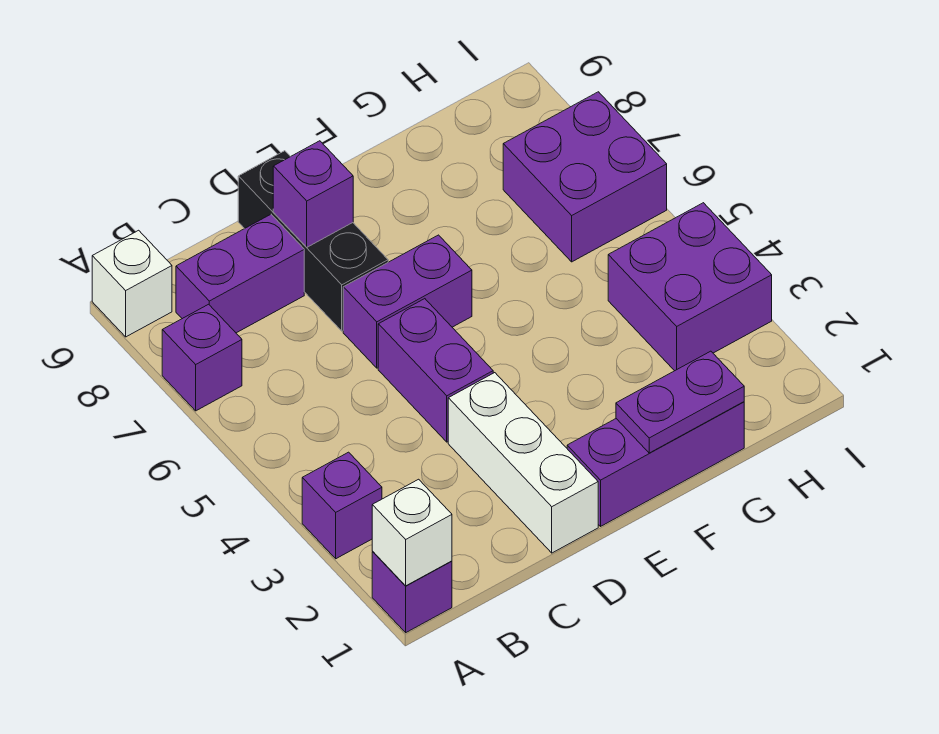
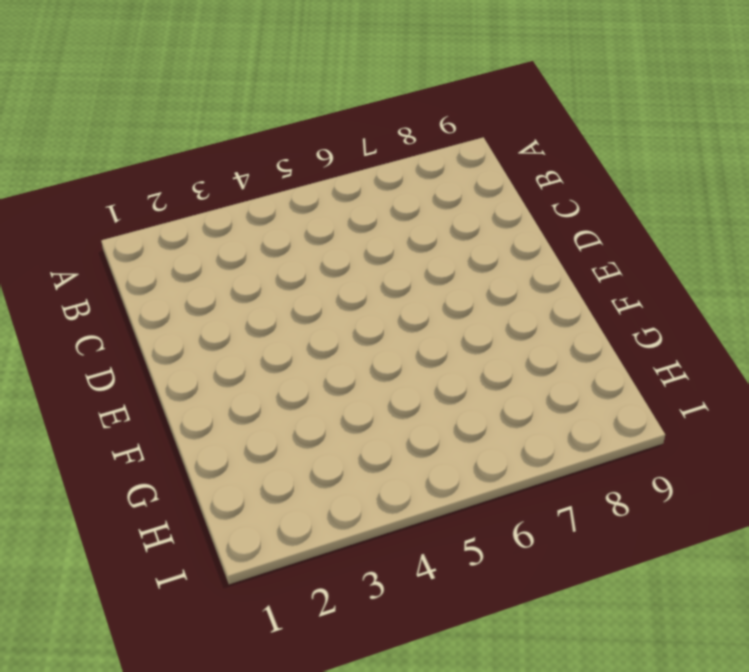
none -> purple 1x1 brick [372,552,452,633]
none -> purple 1x1 brick [302,452,382,559]
none -> purple 1x1 brick [162,304,242,411]

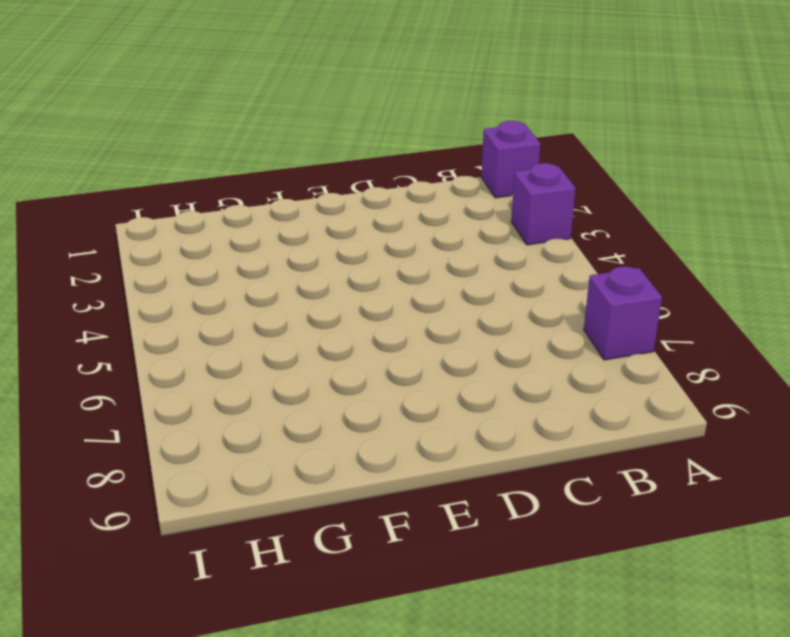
none -> white 1x1 brick [92,230,172,337]
none -> purple 1x2 brick [176,214,304,333]
none -> white 1x3 brick [448,373,598,553]

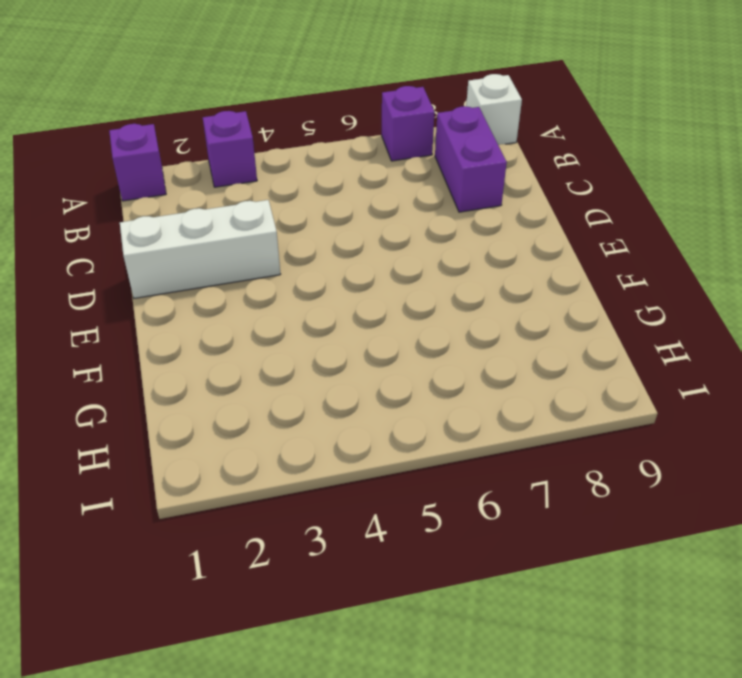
none -> purple 1x2 brick [378,299,493,442]
none -> purple 1x2 brick [343,235,472,368]
none -> black 1x3 brick [238,151,388,331]

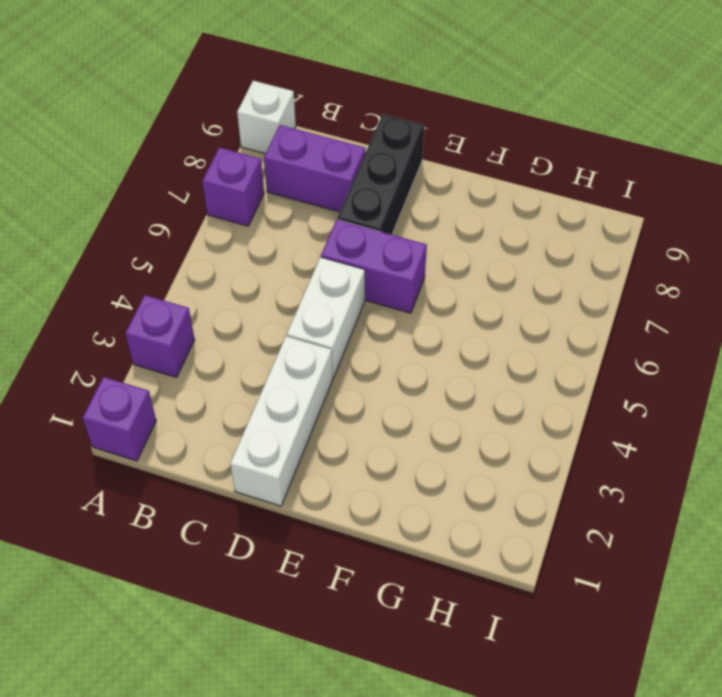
white 1x2 brick [287,257,365,378] -> purple 1x2 brick [378,299,493,442]
none -> purple 1x3 brick [567,402,744,526]
none -> purple 2x2 brick [608,203,772,371]
none -> purple 2x2 brick [503,92,667,262]

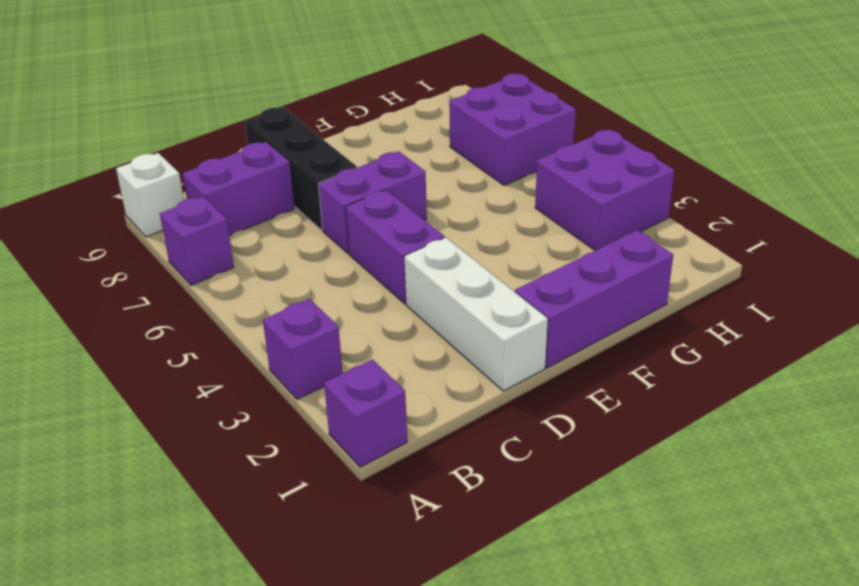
none -> white 1x1 brick [372,479,452,586]
none -> purple 1x1 brick [273,141,353,247]
none -> purple 1x2 plate [616,351,744,453]

